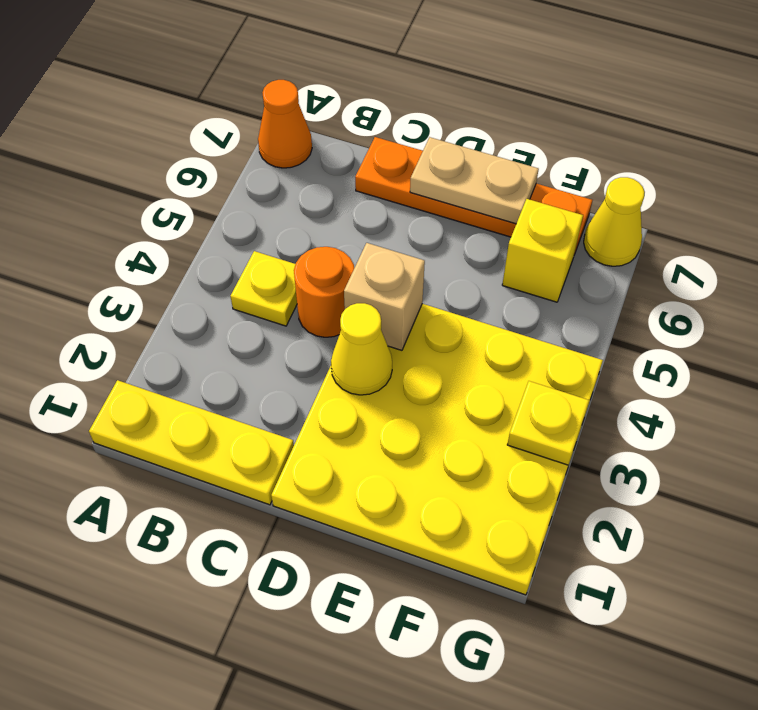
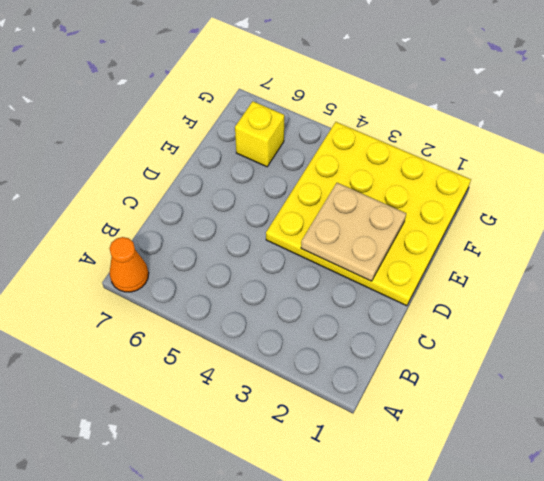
tan 2x2 plate [301,183,406,281] -> yellow 1x1 cone [331,303,392,395]
none -> yellow 1x3 plate [89,380,294,505]
none -> yellow 1x1 plate [230,251,297,326]
none -> orange 1x1 round brick [294,247,354,337]

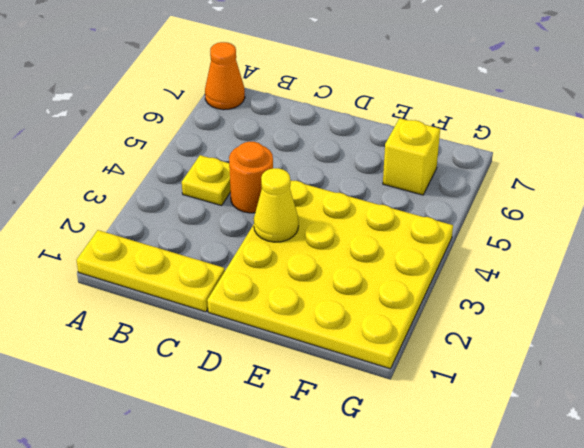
none -> orange 1x4 plate [355,137,592,255]
none -> yellow 1x1 cone [584,177,645,266]
none -> tan 1x1 brick [344,243,425,350]

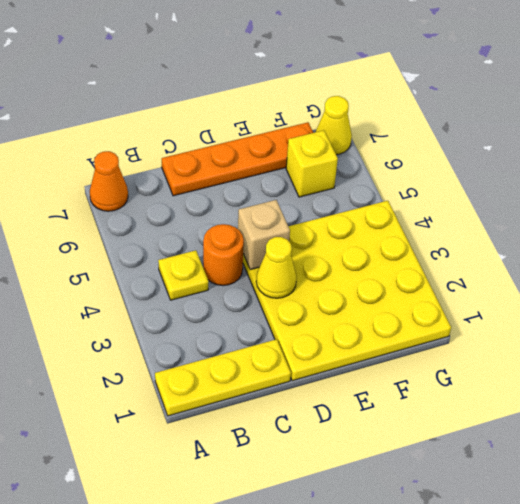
none -> tan 1x2 plate [410,137,539,224]
none -> yellow 1x1 plate [507,381,589,465]

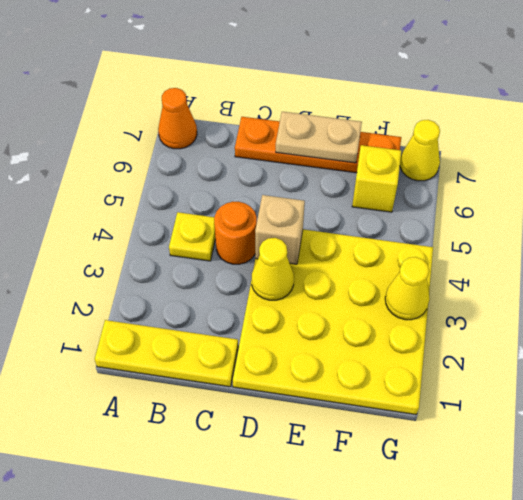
yellow 1x1 cone [385,257,430,320] -> yellow 1x1 plate [507,381,589,465]

